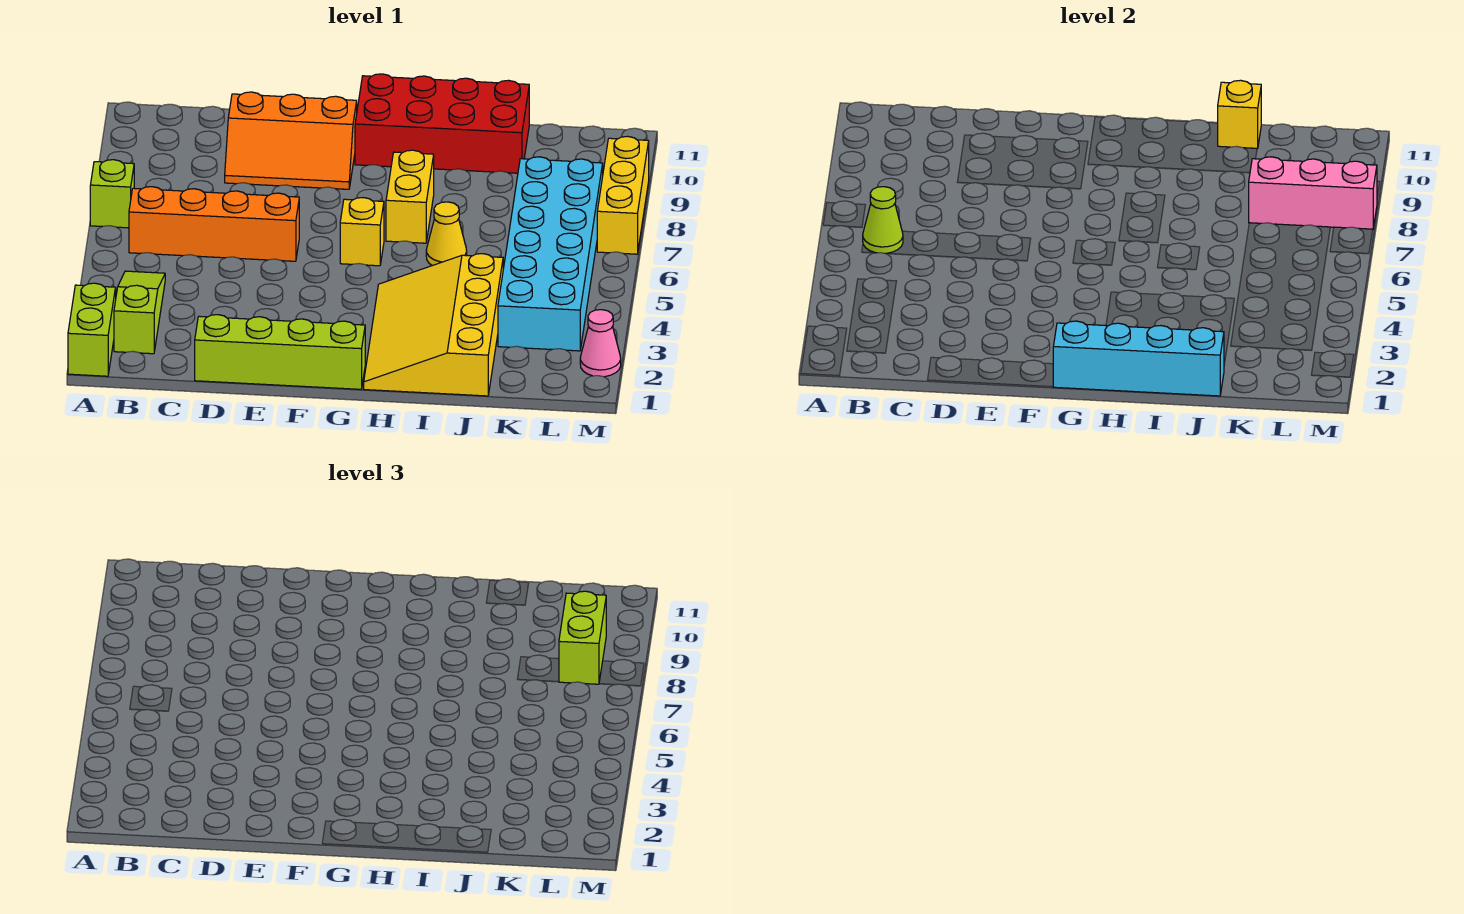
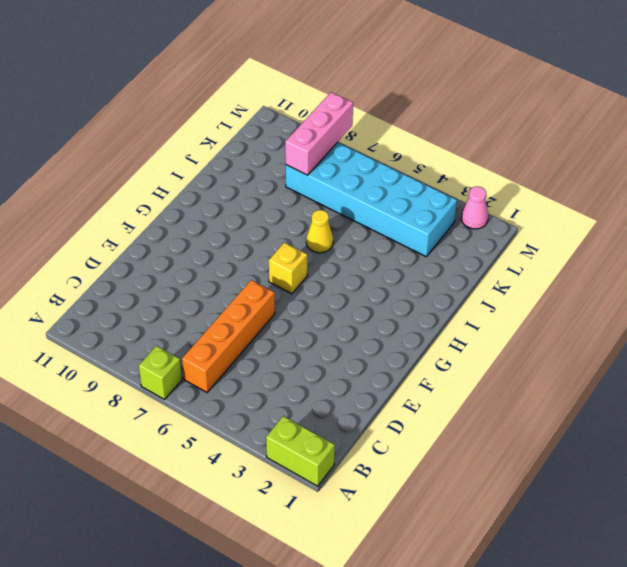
none -> lime 1x3 slope [114,271,165,354]
none -> lime 1x4 brick [195,315,365,389]
none -> orange 2x3 slope [225,92,357,189]

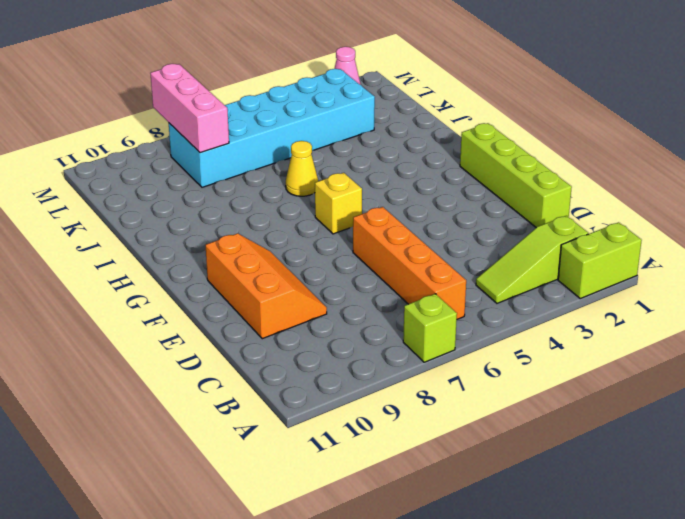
none -> red 2x4 brick [355,74,529,173]
none -> yellow 3x4 slope [364,254,503,396]
none -> yellow 1x2 brick [386,150,434,243]

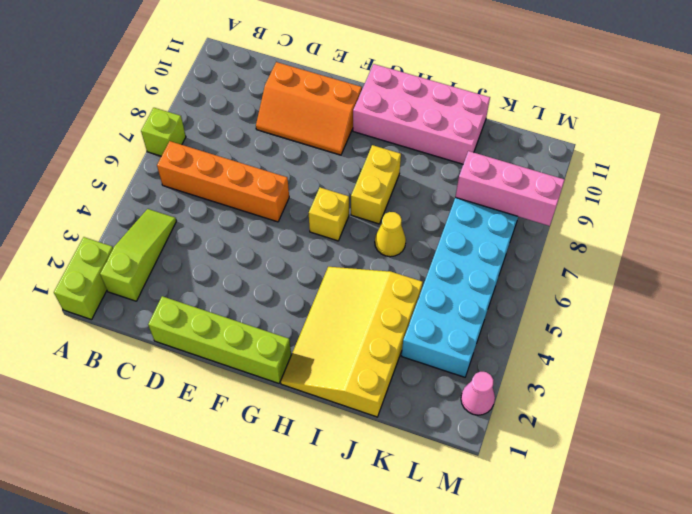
pink 2x4 brick [353,64,490,164] -> red 2x4 brick [355,74,529,173]
none -> yellow 1x3 brick [597,136,649,254]
none -> lime 1x1 cone [863,187,903,254]
none -> cyan 1x4 brick [1053,321,1224,396]

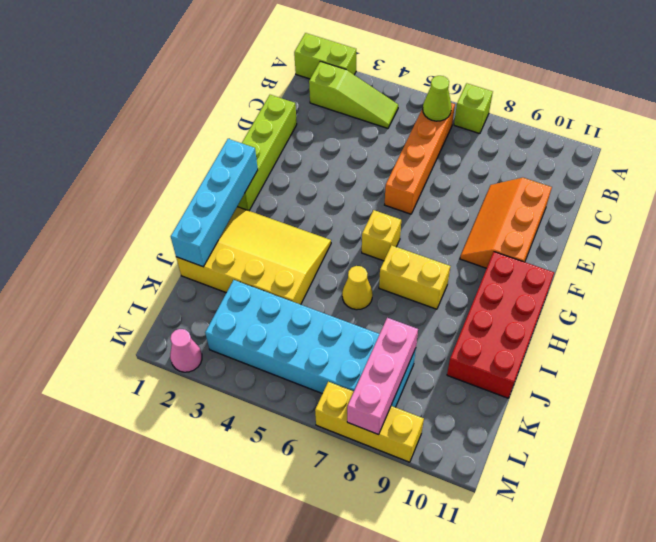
none -> yellow 1x1 brick [1218,80,1261,149]
none -> lime 1x2 brick [559,591,606,684]

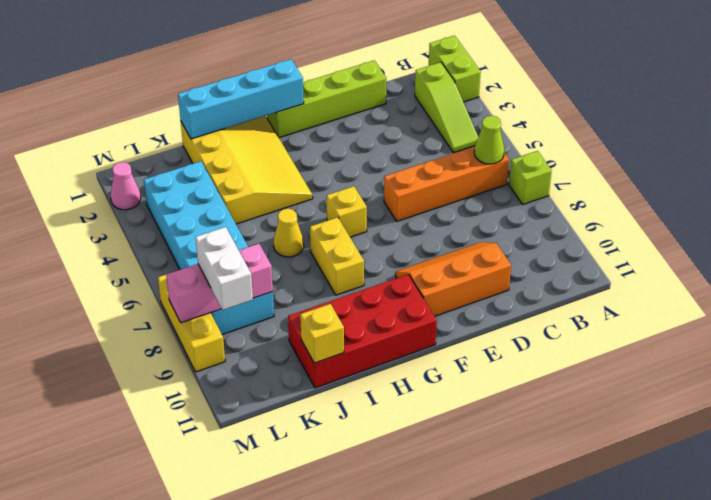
white 1x2 brick [196,227,253,310] -> lime 1x2 brick [559,591,606,684]

